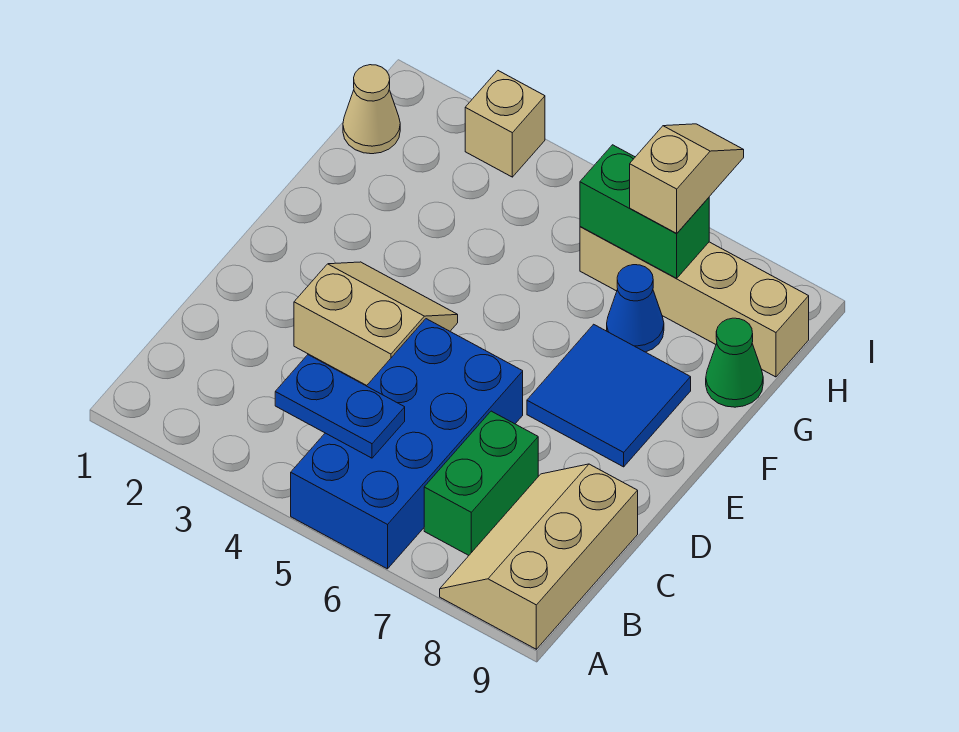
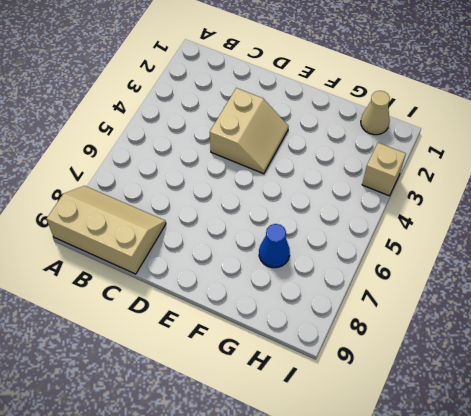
none -> blue 2x4 brick [291,319,523,569]
none -> green 1x2 brick [424,411,538,555]
none -> blue 2x2 tile [527,324,691,467]

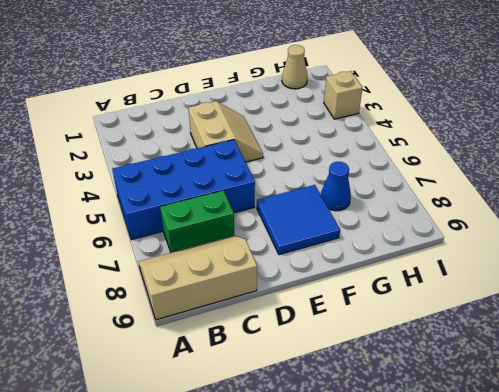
none -> green 1x1 cone [706,318,763,407]
none -> tan 1x4 brick [580,227,809,377]
none -> blue 1x2 plate [275,355,405,458]

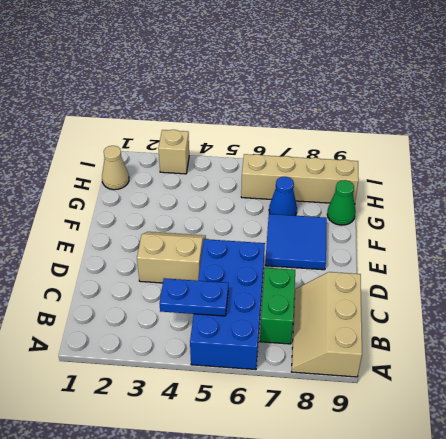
none -> green 1x2 brick [580,145,709,278]
none -> tan 1x2 slope [630,124,744,234]

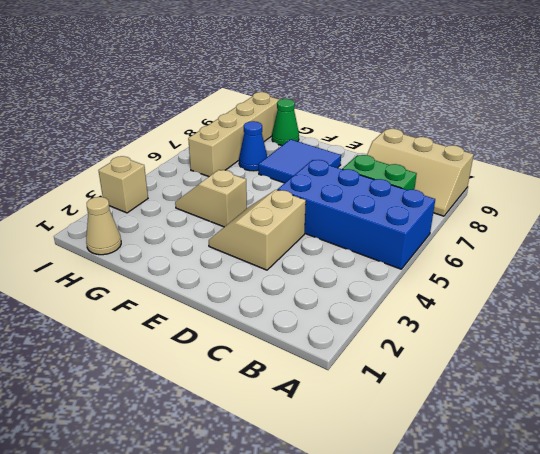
tan 1x2 slope [175,170,247,227] -> tan 1x2 slope moved to [630,124,744,234]
none -> blue 1x2 plate [275,355,405,458]
none -> green 1x2 brick [580,145,709,278]

